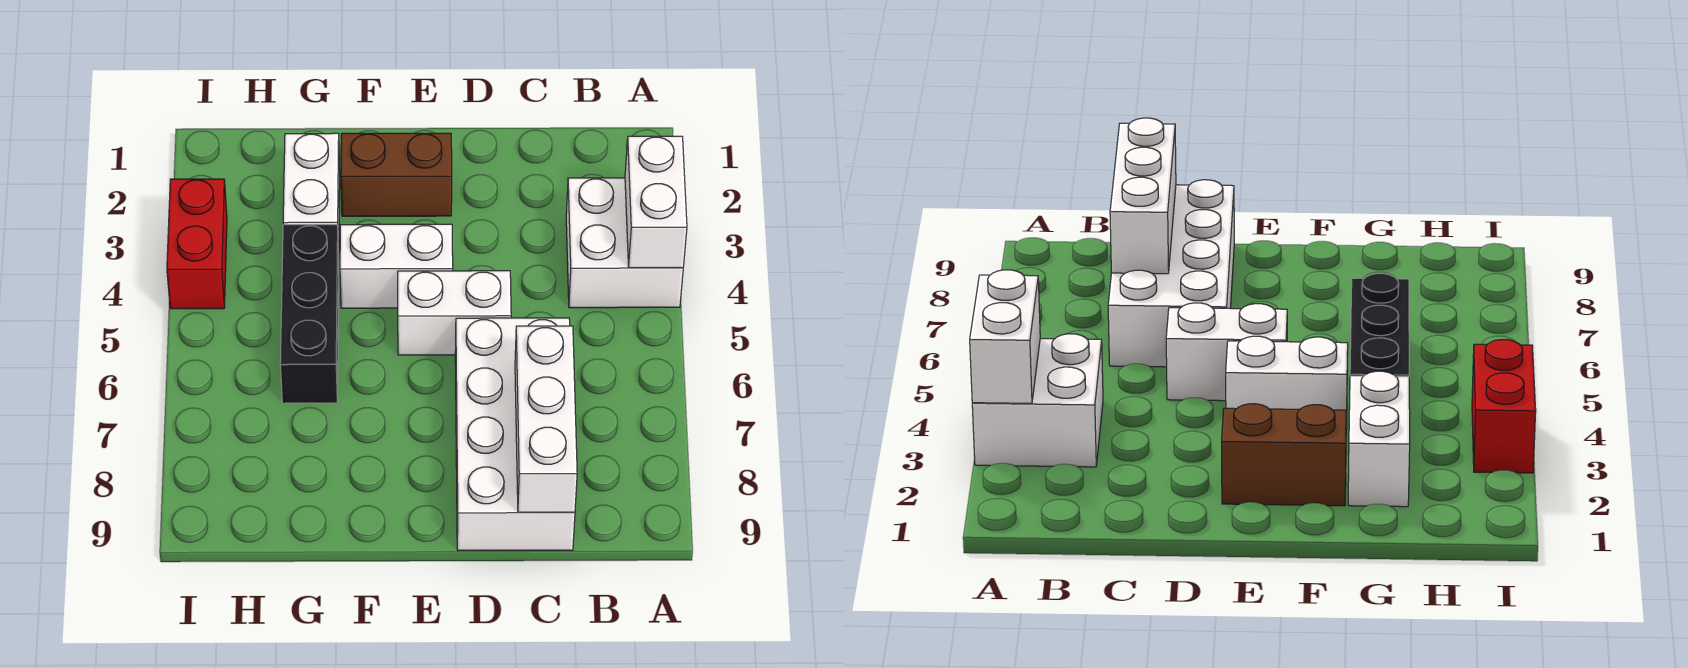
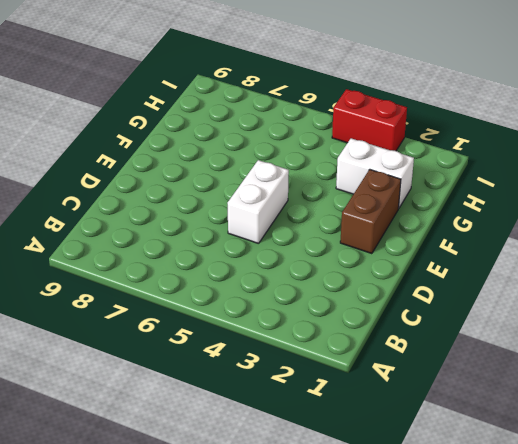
none -> white 2x2 brick [566,178,683,308]
none -> white 2x4 brick [455,318,575,551]

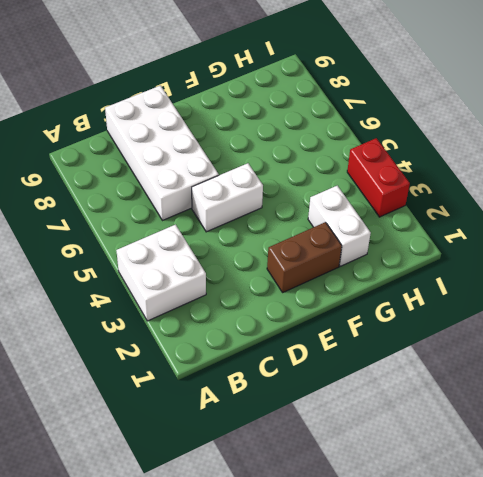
none -> white 1x2 brick [340,224,453,308]
none -> black 1x3 brick [280,225,339,403]

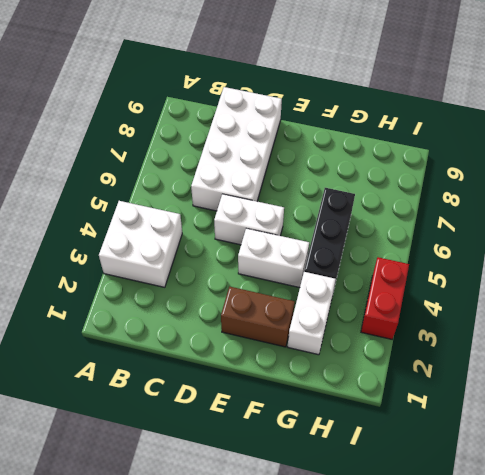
none -> white 1x2 brick [625,136,687,268]
none -> white 1x3 brick [515,326,577,512]

